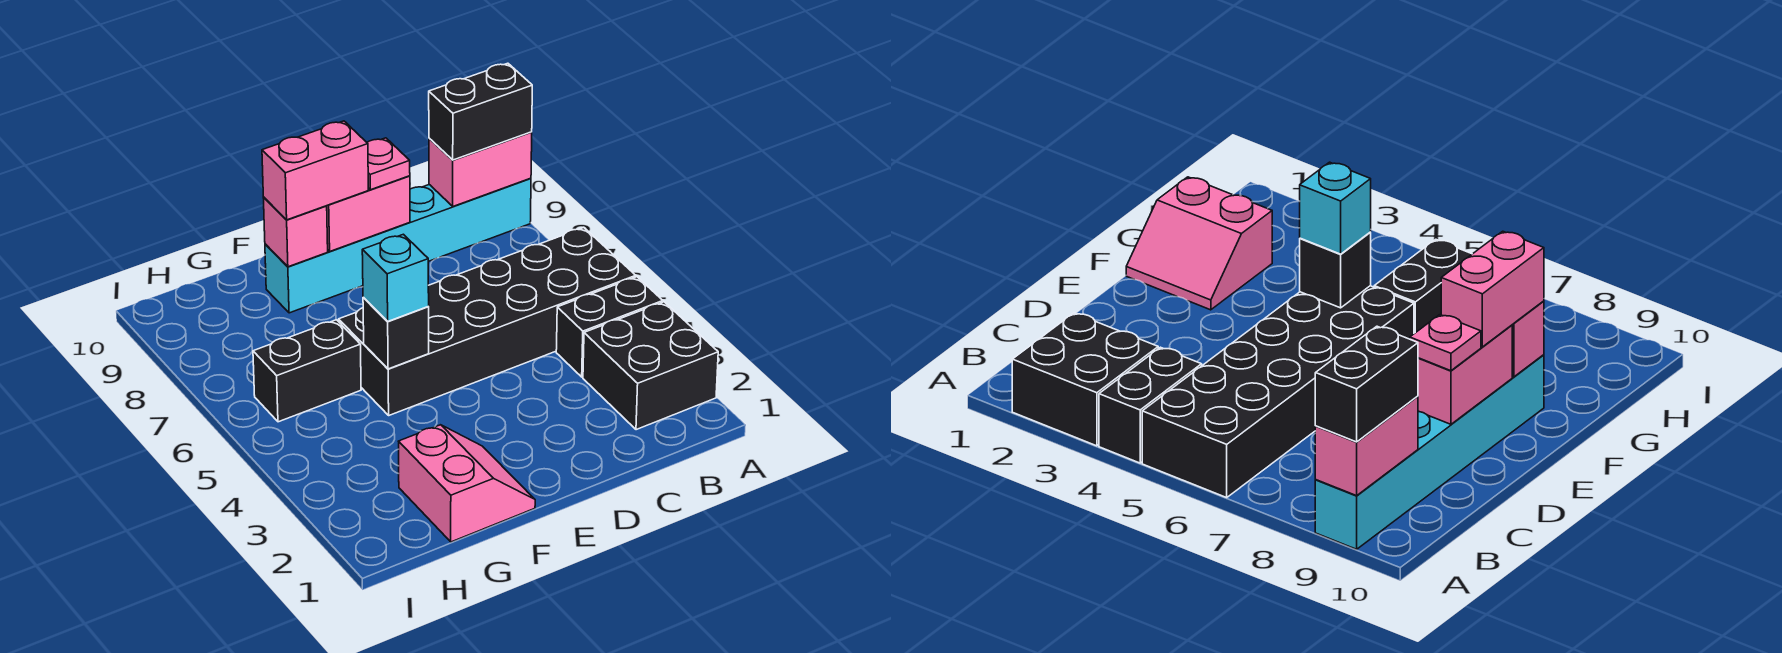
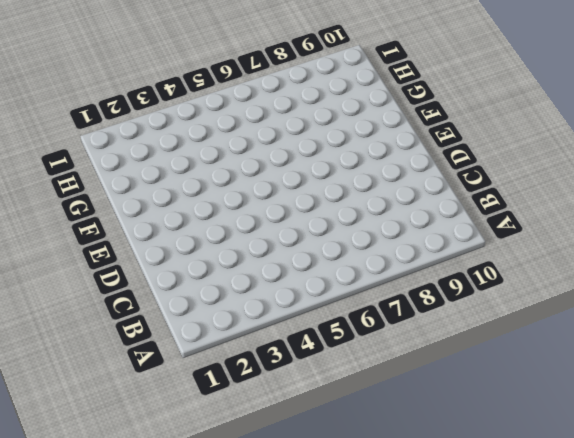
none -> black 2x2 brick [583,302,718,430]
none -> black 1x2 brick [556,277,663,377]
none -> black 2x6 brick [339,228,636,415]

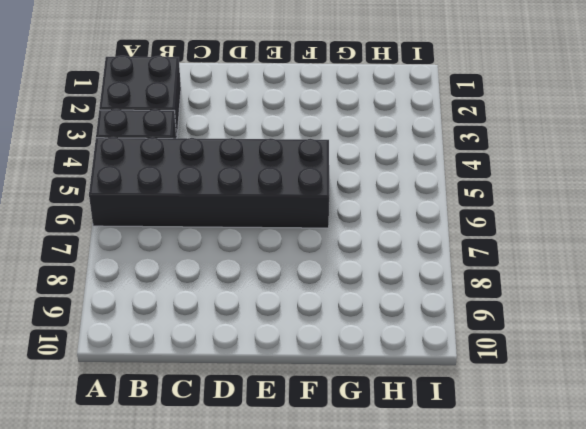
none -> cyan 1x6 brick [265,178,531,313]
none -> pink 2x2 slope [398,425,535,542]
none -> black 1x2 brick [253,320,361,422]

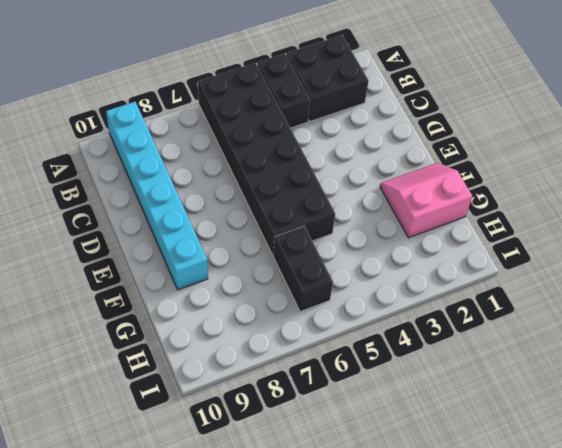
none -> pink 1x2 brick [429,132,532,206]
none -> pink 1x2 brick [327,176,410,251]
none -> black 1x1 brick [363,298,429,369]

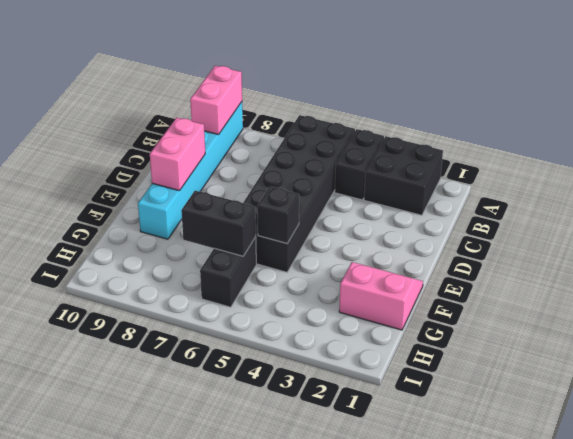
black 1x2 brick [181,191,256,256] -> black 1x2 brick turned to [429,63,532,160]
none -> pink 1x1 brick [264,198,328,267]
none -> pink 1x1 plate [367,138,410,190]
none -> pink 1x2 brick [262,121,368,220]

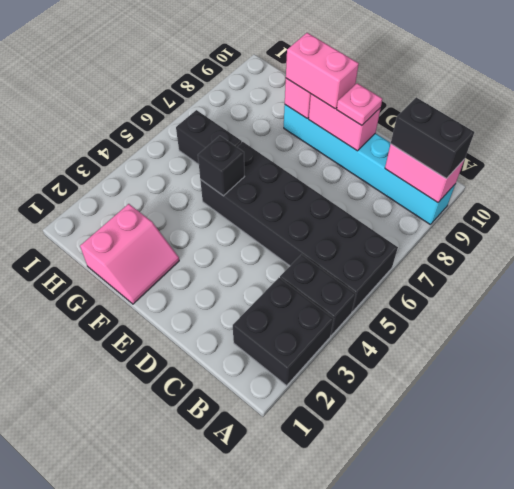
none -> cyan 1x1 brick [362,234,429,321]

